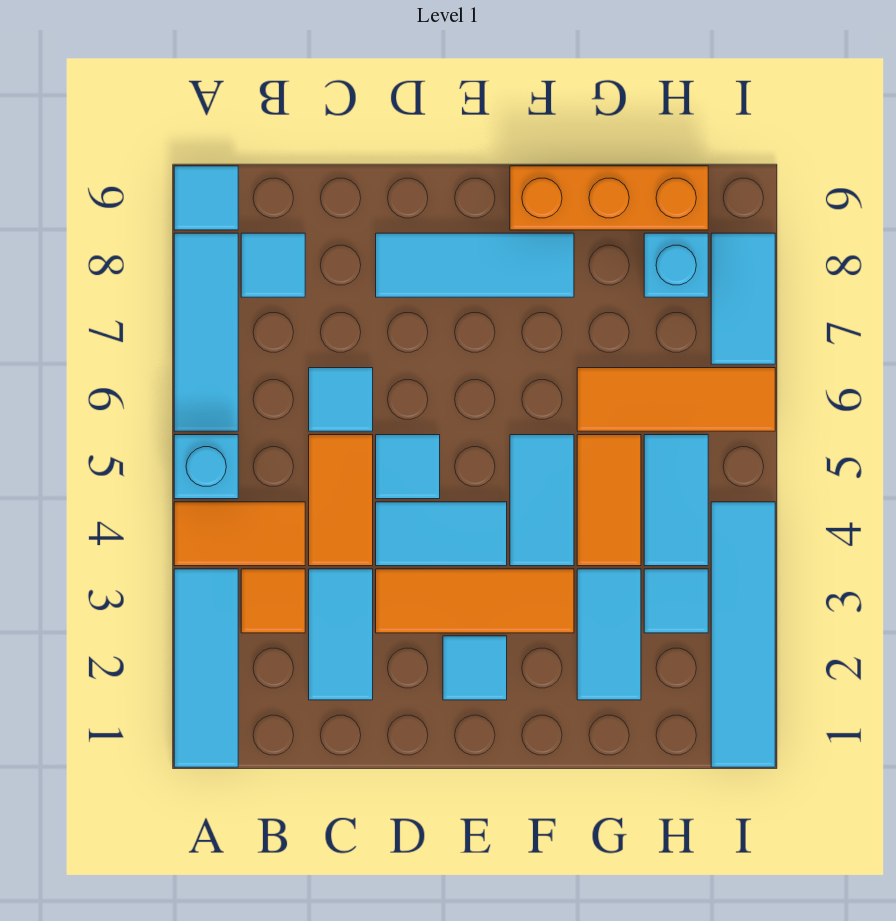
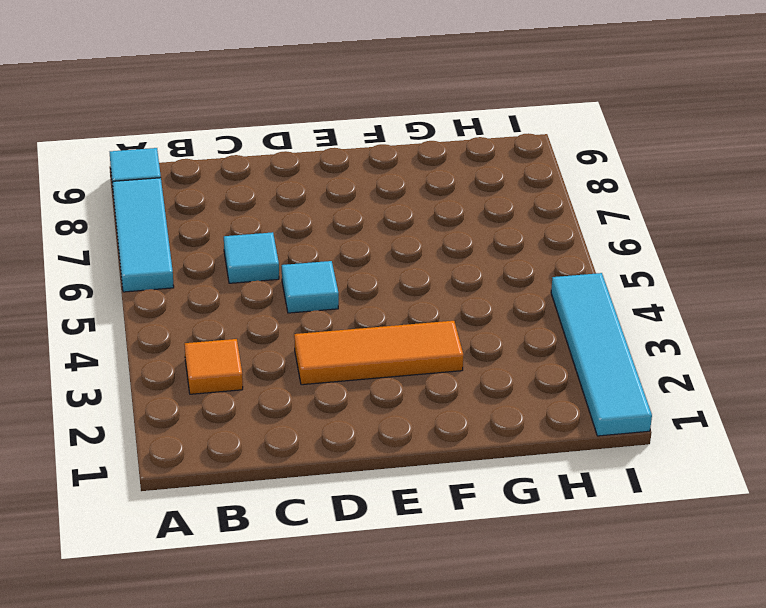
none -> cyan 1x3 tile [174,569,238,767]
none -> orange 1x2 tile [174,502,305,566]
none -> cyan 1x1 brick [174,435,238,499]

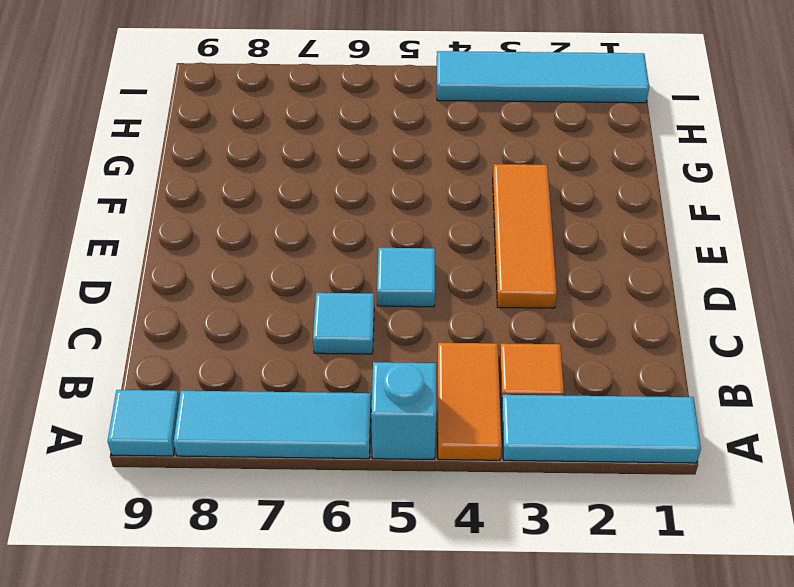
none -> cyan 1x1 tile [241,233,305,297]
none -> cyan 1x2 tile [309,569,373,700]
none -> orange 1x2 tile [309,435,373,566]

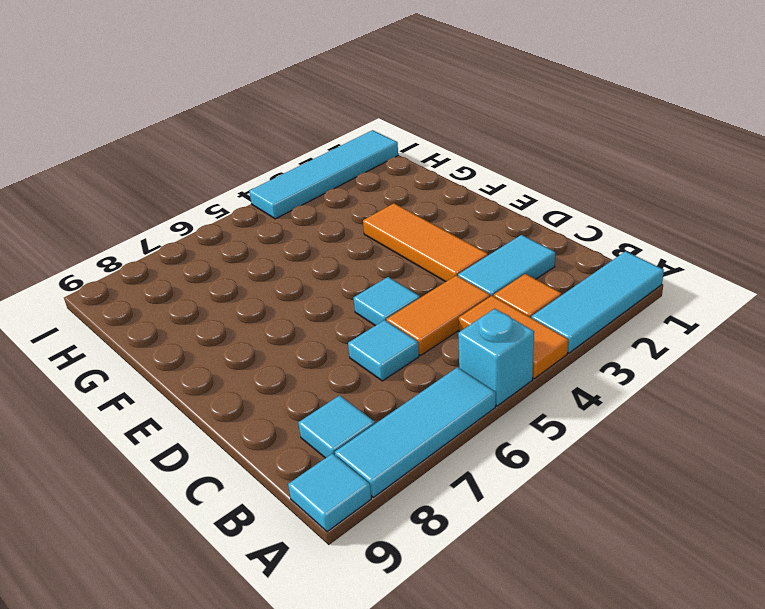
none -> cyan 1x2 tile [376,502,507,566]
none -> cyan 1x3 tile [376,233,574,297]
none -> cyan 1x1 tile [443,636,507,700]

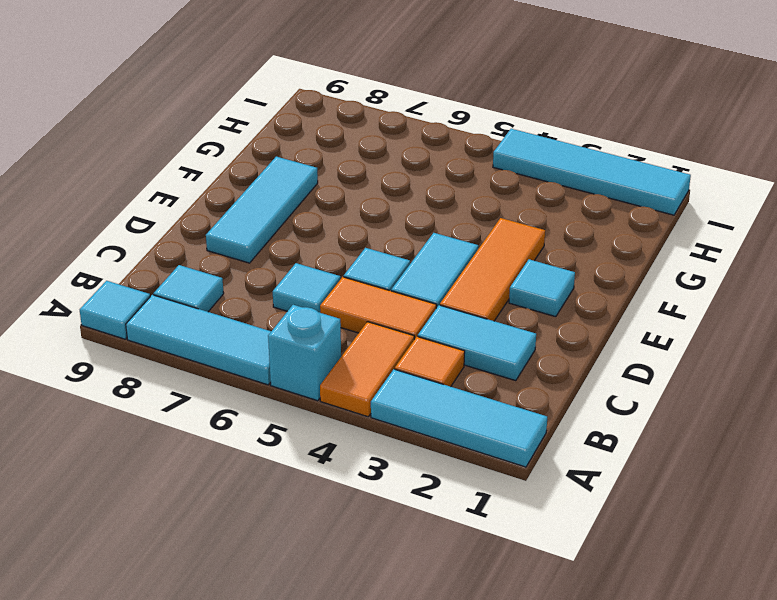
none -> cyan 1x2 tile [510,435,574,566]
none -> orange 1x3 brick [510,166,708,230]
none -> cyan 1x2 tile [577,569,641,700]

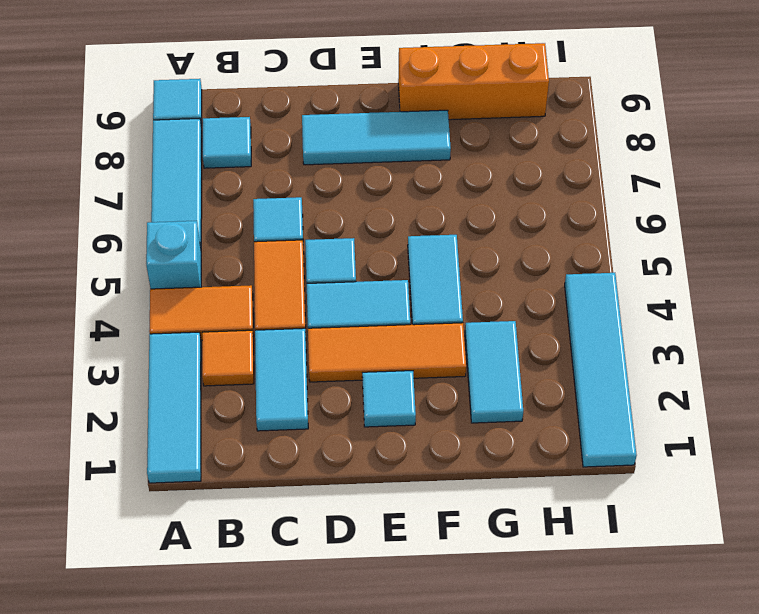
none -> orange 1x2 tile [577,435,641,566]
none -> orange 1x3 tile [577,368,775,431]
none -> cyan 1x1 tile [644,569,708,633]

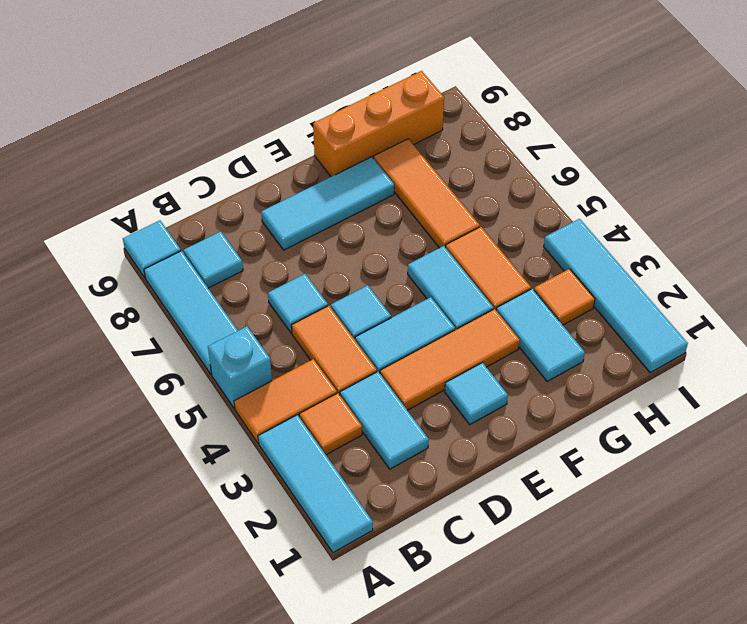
orange 1x3 tile [374,139,480,248] -> orange 1x3 tile turned to [577,368,775,431]
orange 1x1 tile [534,269,595,325] -> cyan 1x1 tile [644,569,708,633]
none -> cyan 1x2 tile [644,435,708,566]
none -> cyan 1x1 brick [644,233,708,297]
none -> cyan 1x2 tile [711,233,775,364]

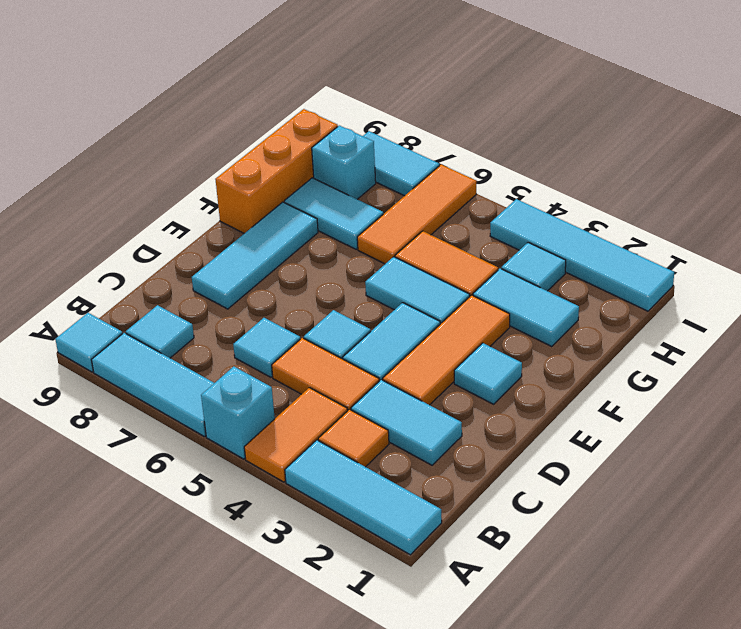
cyan 1x2 tile [284,178,383,249] -> cyan 1x2 tile moved to [644,435,708,566]

